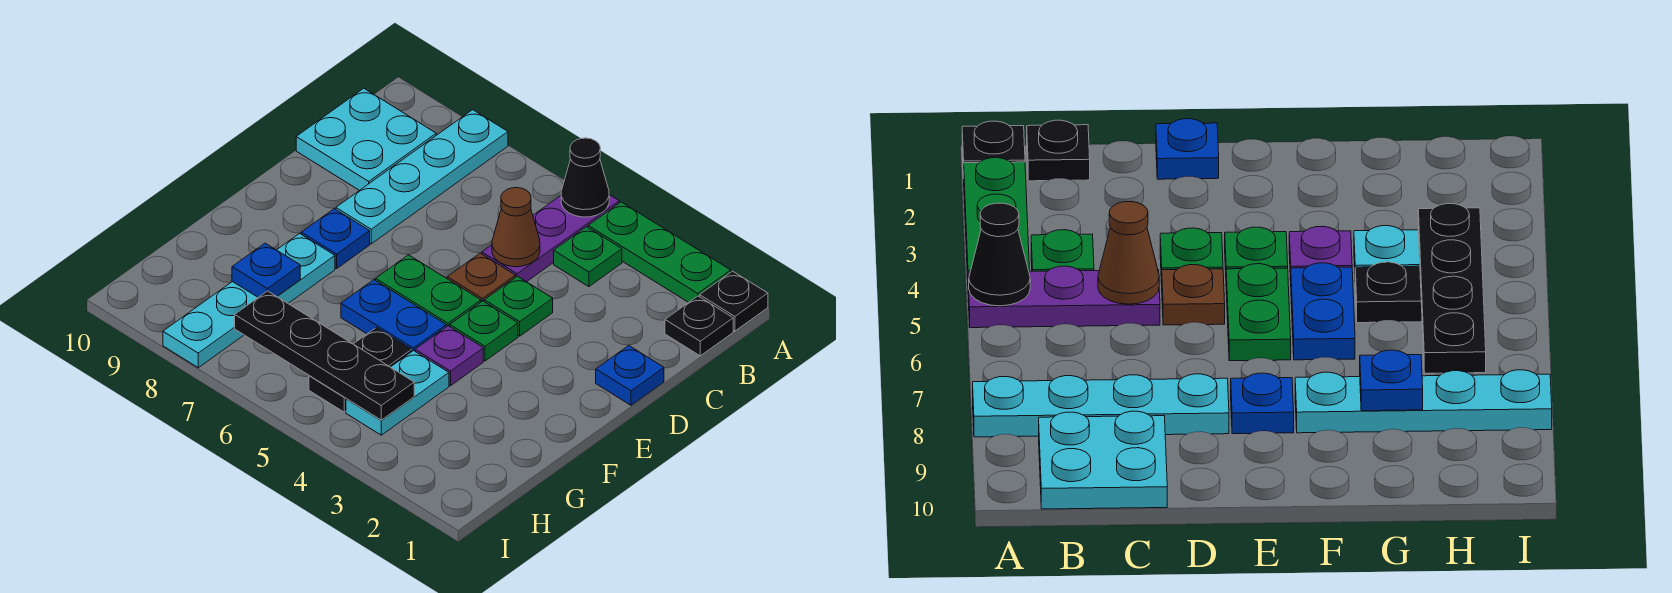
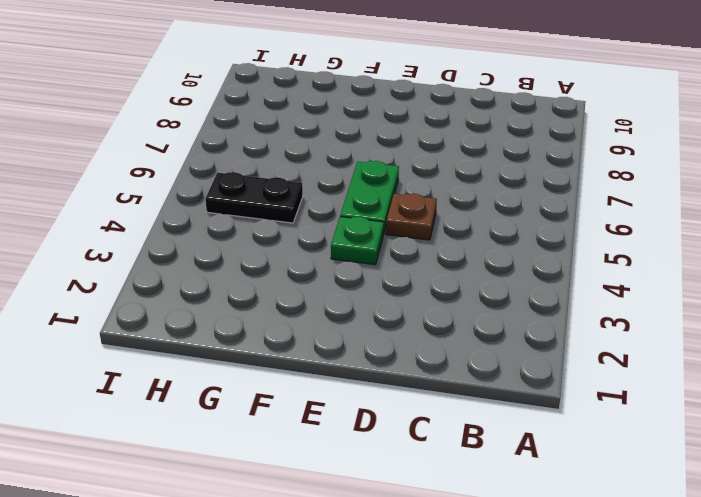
none -> black 1x1 plate [700,271,768,331]
none -> green 1x3 plate [588,202,731,302]
none -> purple 1x3 plate [482,195,619,282]

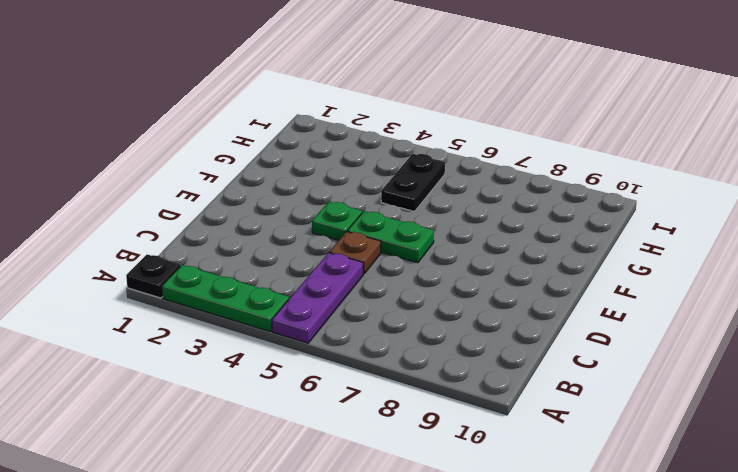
none -> cyan 1x4 plate [336,110,508,244]
none -> black 1x1 plate [665,296,733,356]
none -> green 1x1 plate [554,227,622,287]

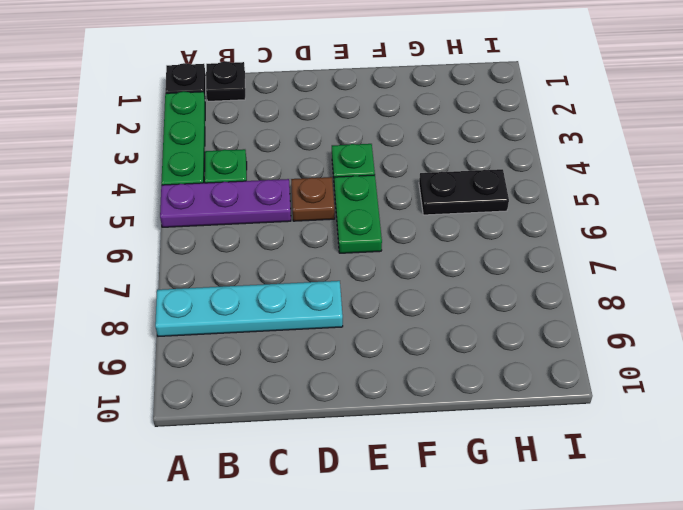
none -> cyan 2x2 plate [296,88,436,191]
none -> blue 1x1 plate [596,346,664,405]
none -> green 1x1 plate [484,276,553,336]

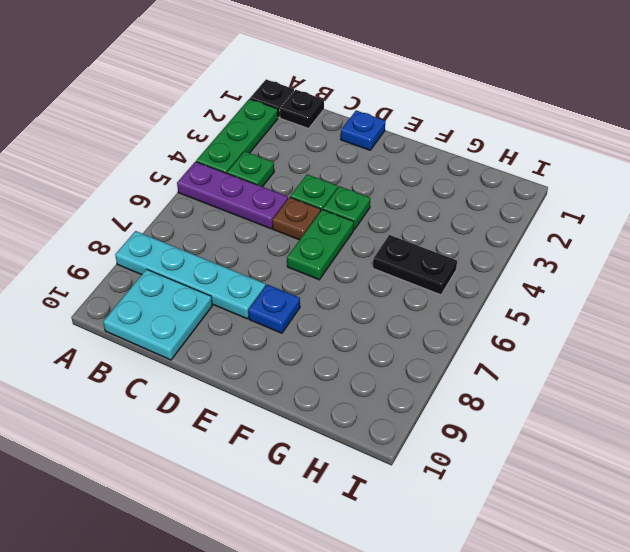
none -> purple 1x1 plate [415,326,483,386]
none -> blue 1x2 plate [341,280,446,351]
none -> cyan 1x4 plate [163,234,335,368]

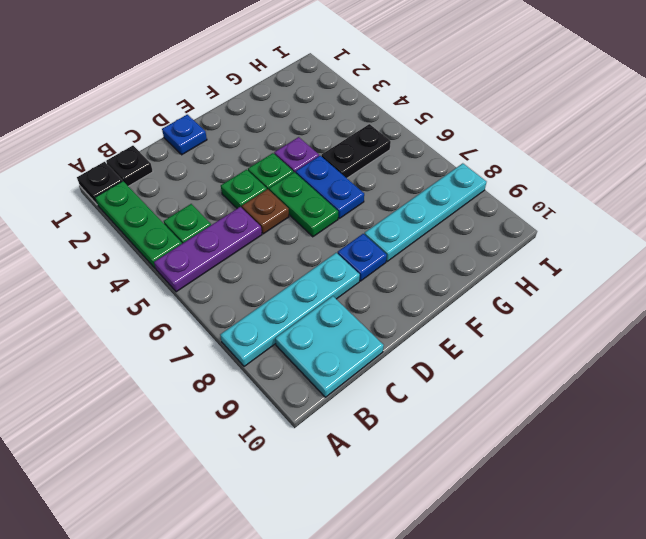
none -> cyan 1x2 plate [346,350,449,435]
none -> black 1x1 cone [561,138,609,217]
none -> brown 1x1 cone [492,188,540,267]

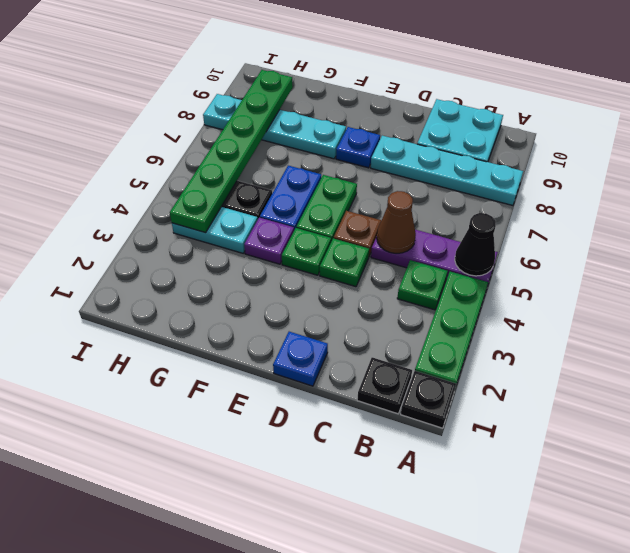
green 1x6 plate [170,70,293,233] -> black 1x4 plate [235,291,414,420]
none -> blue 1x1 plate [232,243,300,297]

